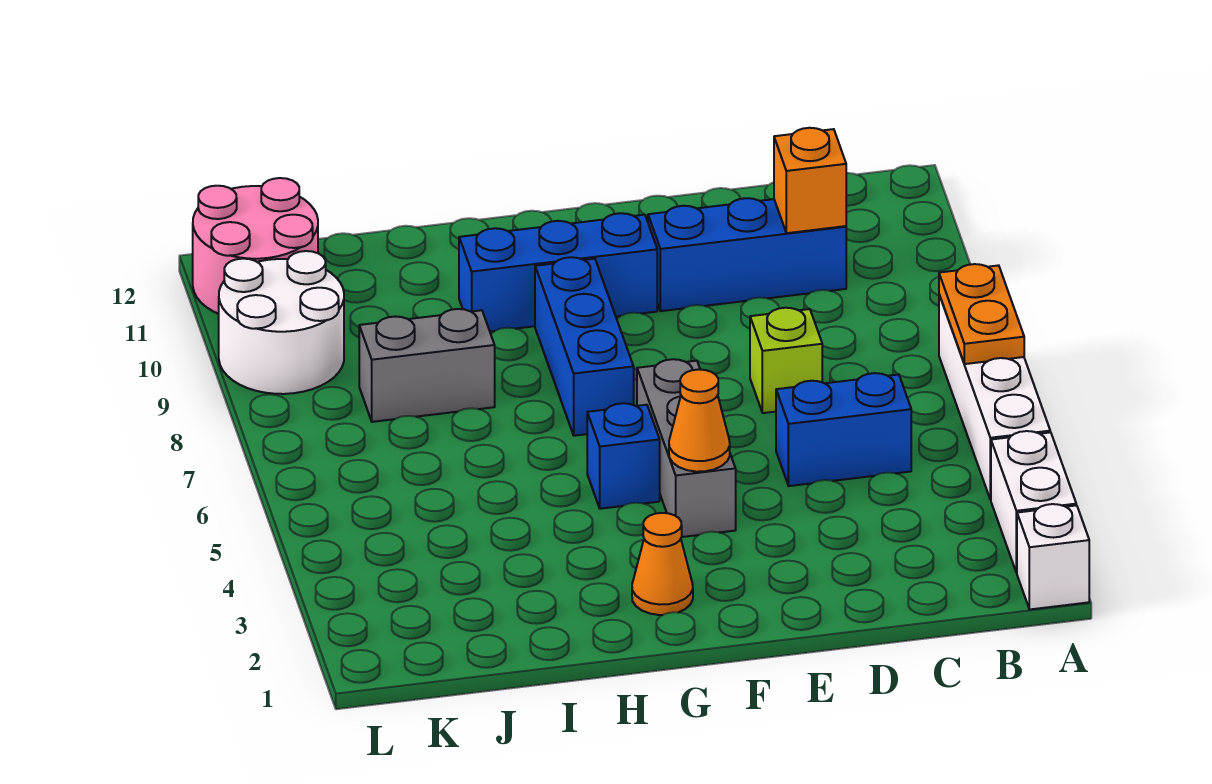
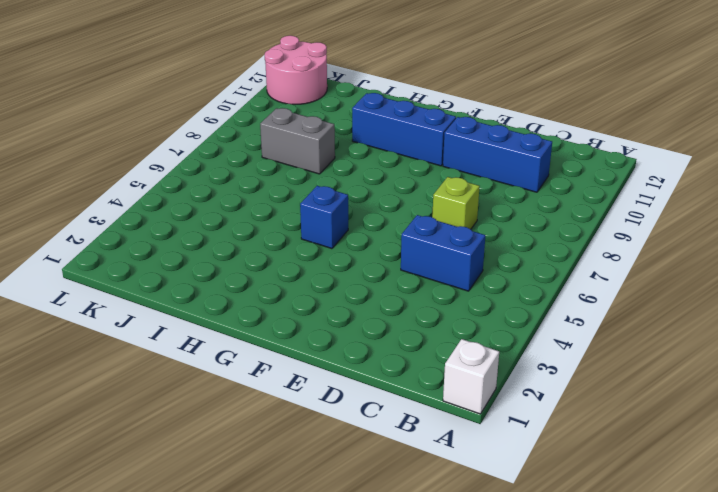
none -> white 1x2 brick [991,431,1076,573]
none -> white 1x4 brick [939,295,1050,500]
none -> grey 1x3 brick [637,359,736,537]

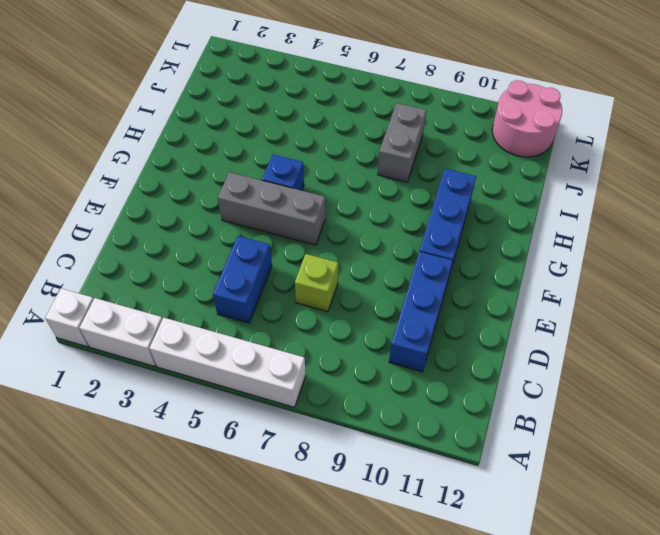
none -> orange 1x1 cone [632,513,693,615]
none -> blue 1x3 brick [535,257,634,436]
none -> white 2x2 round brick [219,251,344,394]

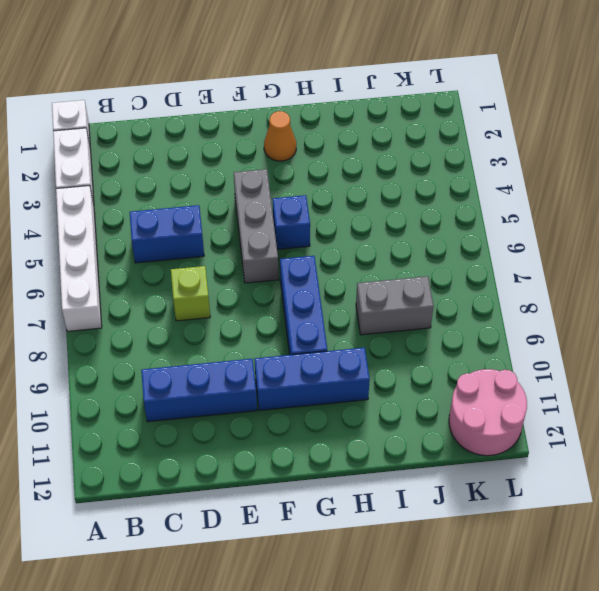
none -> white 2x2 round brick [219,251,344,394]
none -> orange 1x2 plate [939,264,1024,364]
none -> orange 1x1 brick [774,128,846,233]

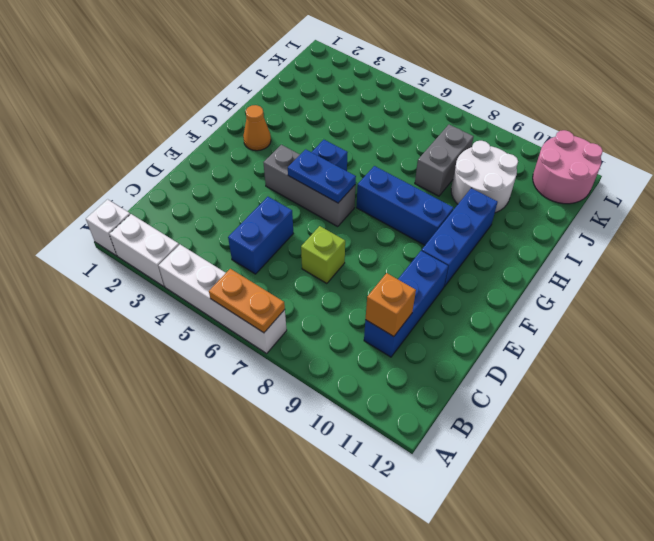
blue 1x2 plate [288,149,356,203] -> none
white 2x2 round brick [451,141,518,213] -> white 2x2 round brick moved to [219,251,344,394]
none -> orange 1x1 cone [669,369,730,472]

